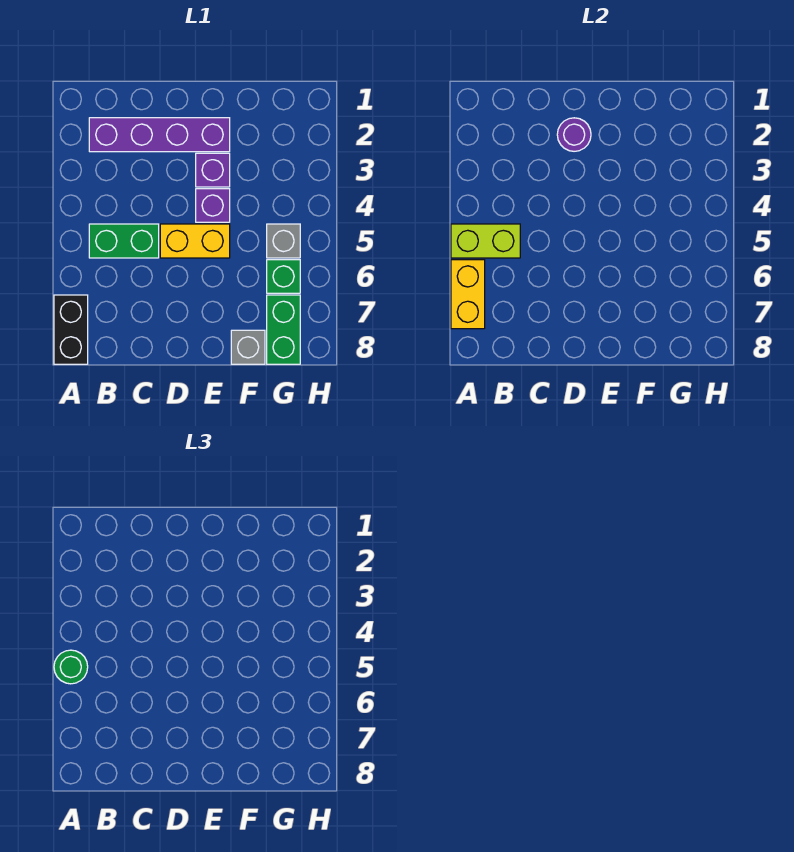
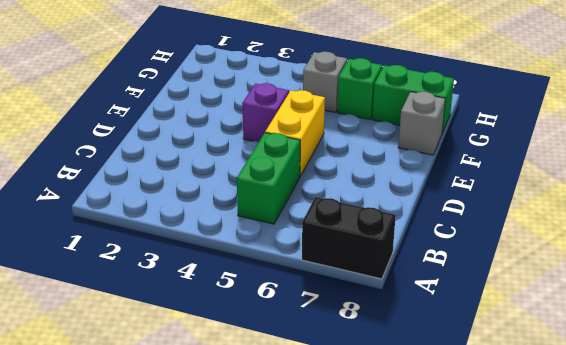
none -> purple 1x4 brick [89,118,230,152]
none -> purple 1x1 brick [196,153,230,187]
none -> lime 1x2 brick [451,224,520,258]

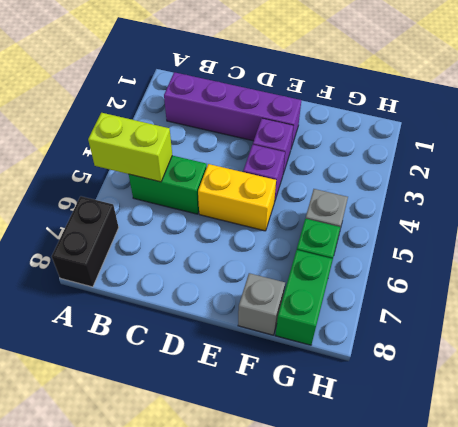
none -> yellow 1x2 brick [451,260,485,329]
none -> purple 1x1 round brick [557,118,591,151]
none -> green 1x1 round brick [54,650,88,684]

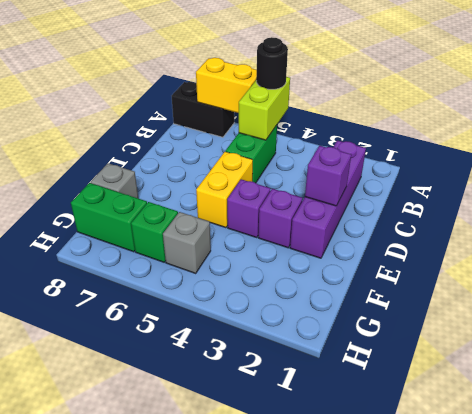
black 1x1 round brick [256,37,288,89] -> green 1x1 round brick [54,650,88,684]
purple 1x1 brick [305,146,351,206] -> purple 1x1 round brick [557,118,591,151]

